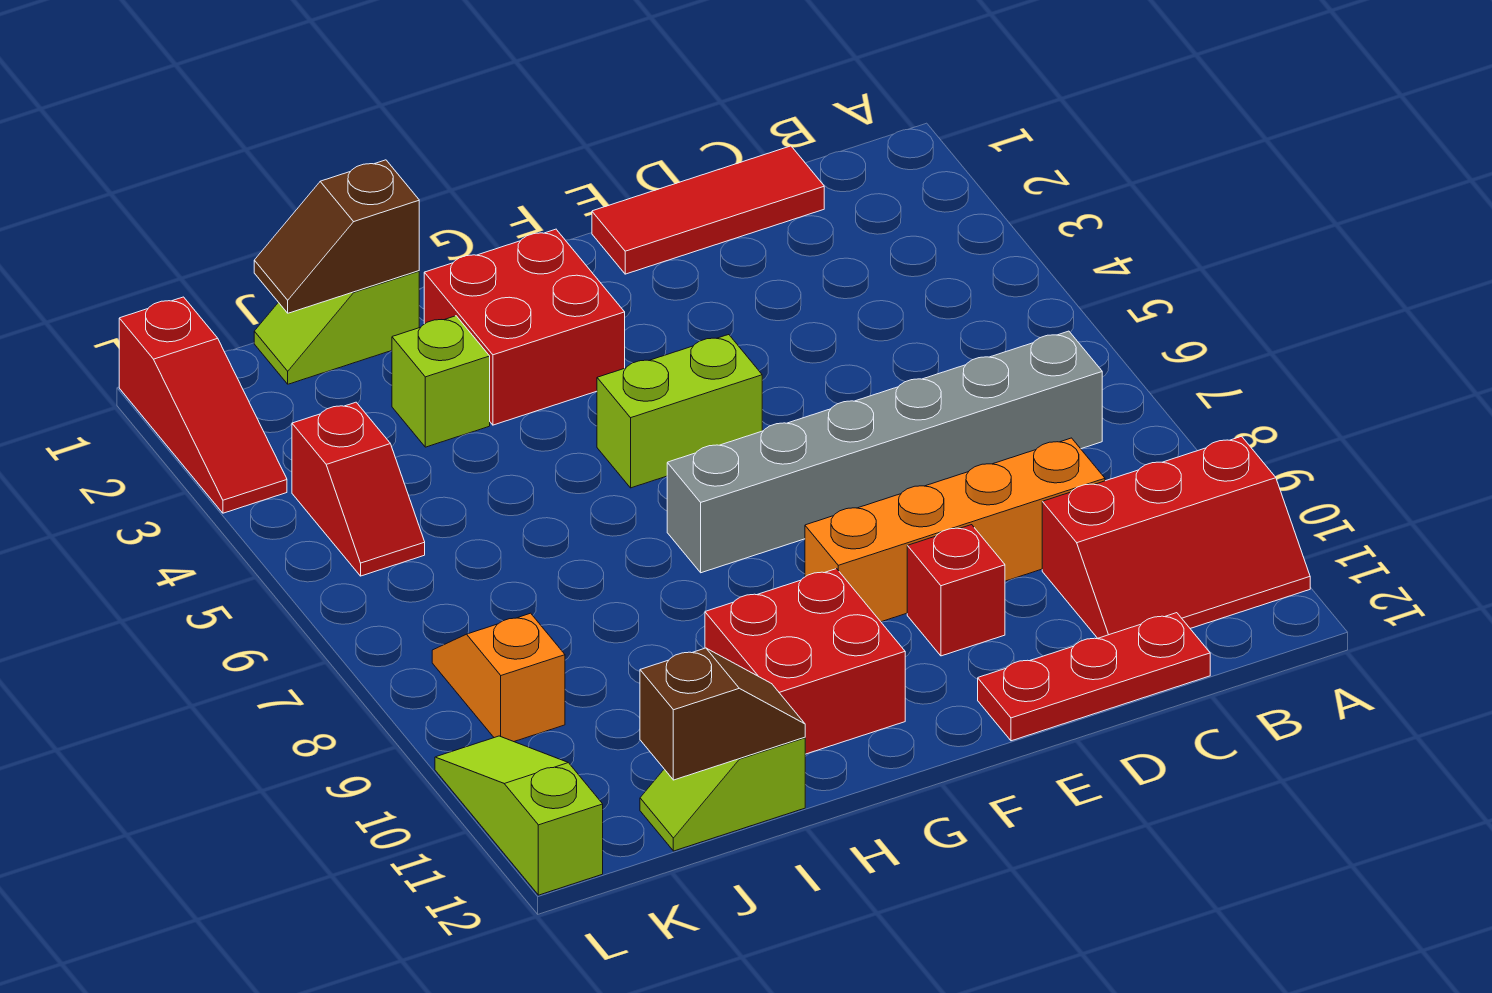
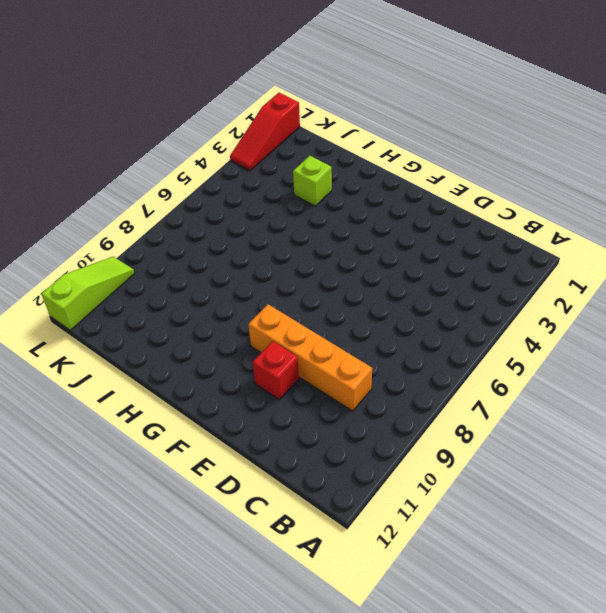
none -> red 2x3 slope [1042,436,1310,638]
none -> grey 1x6 brick [667,331,1102,573]
none -> red 1x3 tile [592,146,824,274]

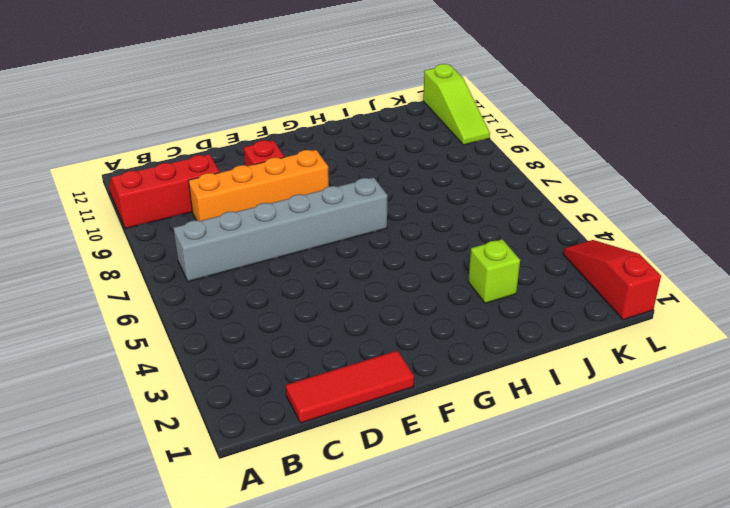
none -> red 1x3 plate [978,613,1210,741]
none -> lime 1x2 brick [597,335,762,488]
none -> red 2x2 brick [424,229,625,425]

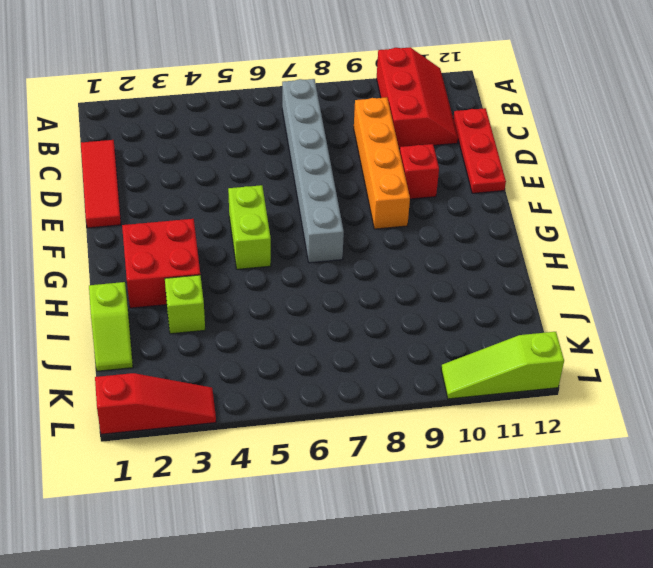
none -> red 2x2 brick [705,569,905,754]
none -> lime 1x2 slope [640,737,805,851]
none -> red 1x2 slope [292,402,425,576]

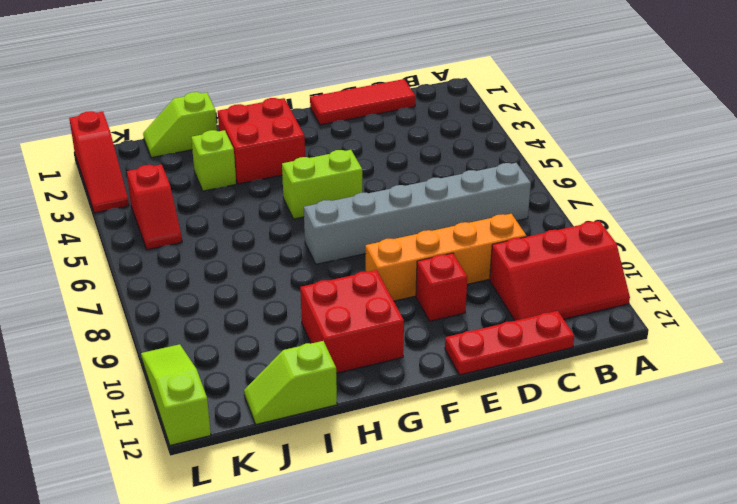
none -> orange 1x2 slope [432,613,565,742]
none -> brown 1x2 slope [254,160,419,313]
none -> brown 1x2 slope [640,648,805,780]

